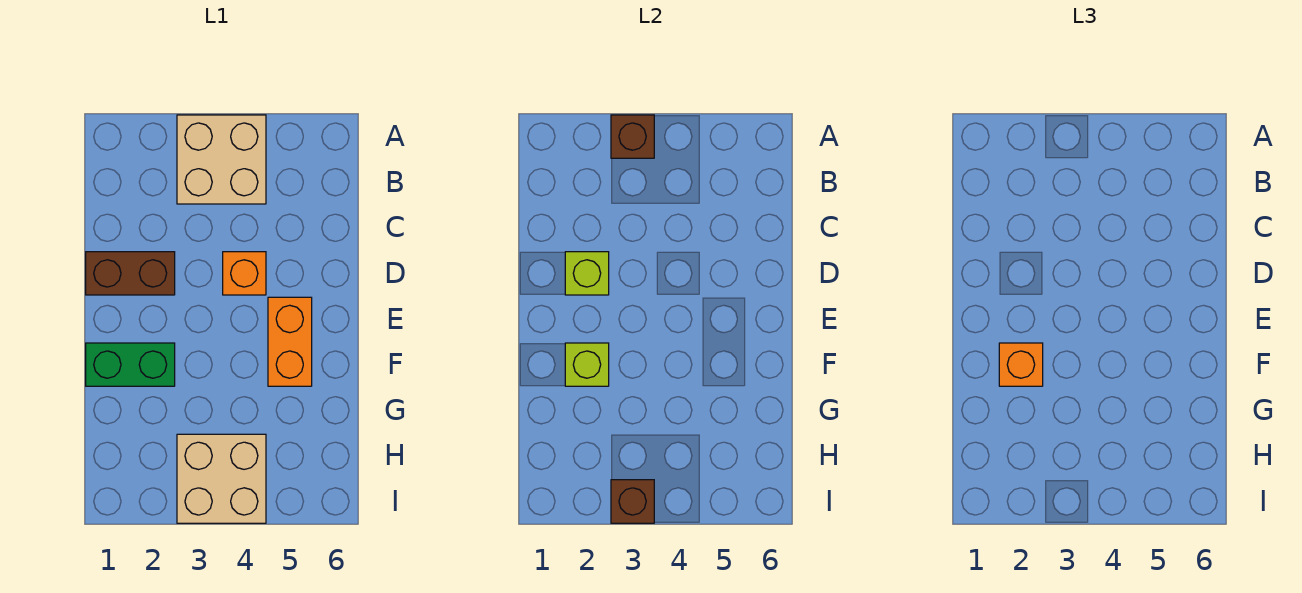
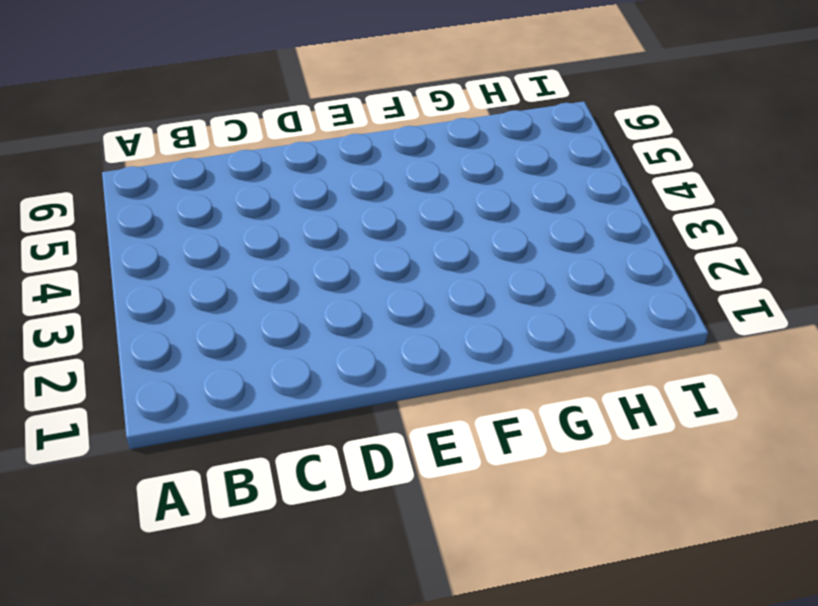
none -> tan 2x2 brick [177,115,266,204]
none -> brown 1x2 brick [86,252,175,295]

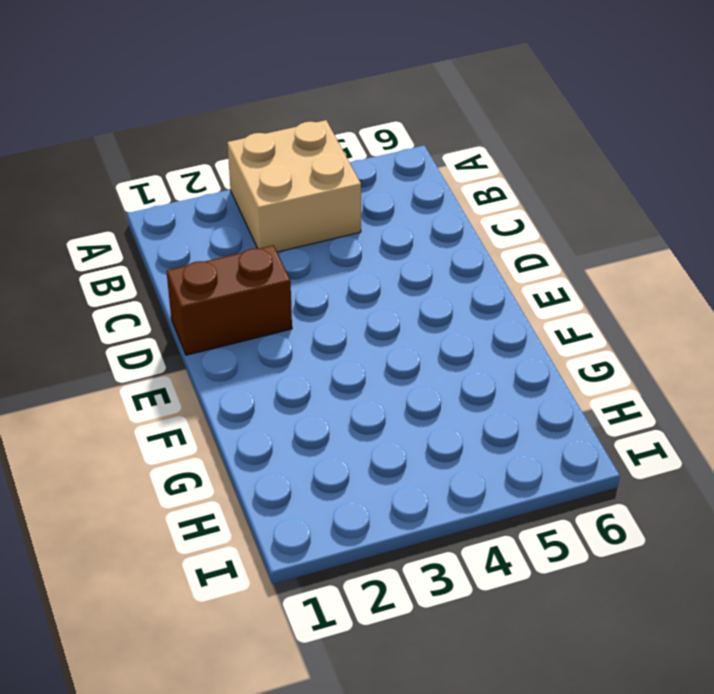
none -> orange 1x1 brick [223,252,266,295]
none -> orange 1x2 brick [268,297,312,386]

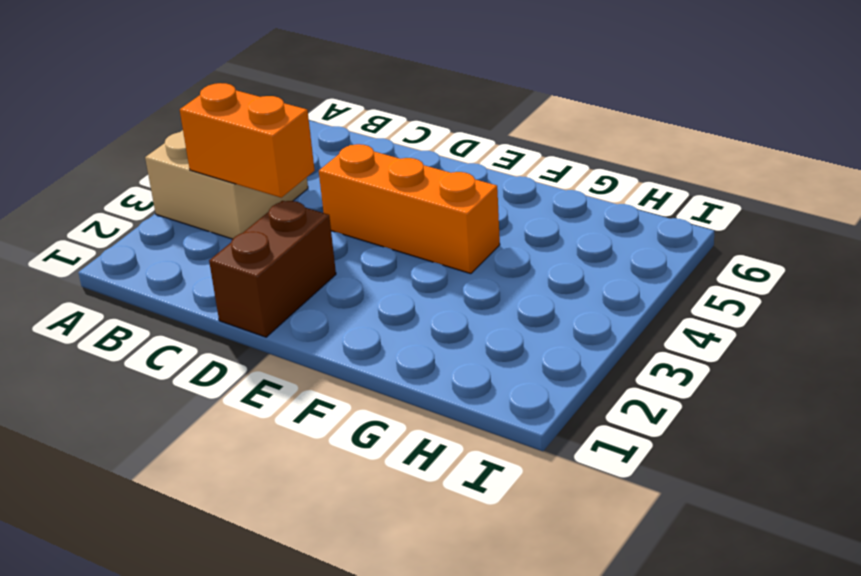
orange 1x2 brick [180,83,315,198] -> orange 1x2 brick moved to [268,297,312,386]
orange 1x3 brick [319,144,500,274] -> orange 1x1 brick [223,252,266,295]
none -> green 1x2 brick [86,343,175,386]
none -> tan 2x2 brick [177,434,266,523]

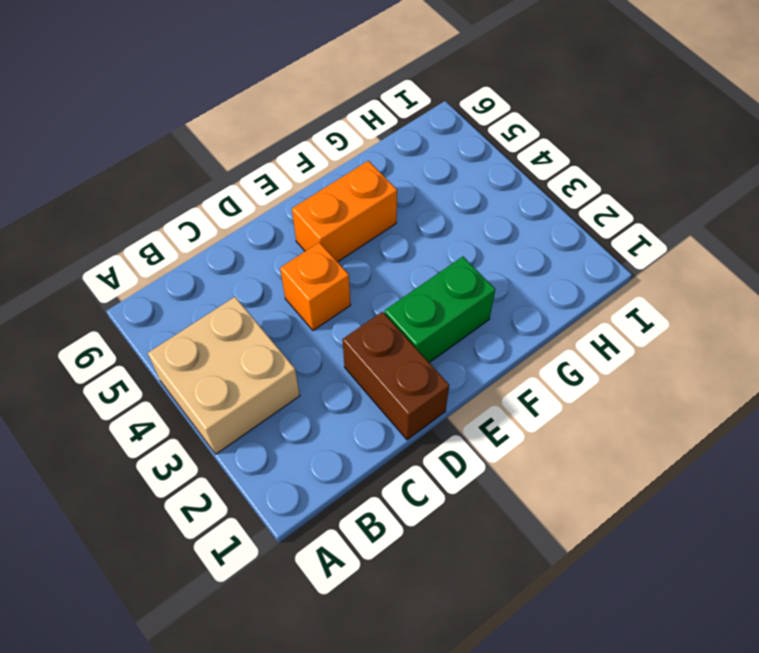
green 1x2 brick [385,257,495,363] -> green 1x2 brick turned to [86,343,175,386]
none -> tan 2x2 brick [177,434,266,523]
none -> brown 1x1 brick [611,115,654,158]

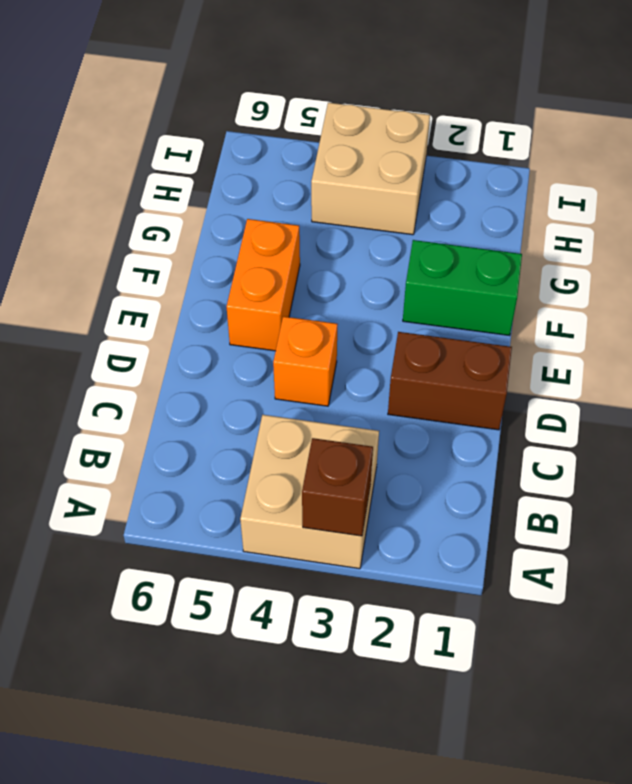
none -> lime 1x1 brick [565,252,609,295]
none -> lime 1x1 brick [565,343,609,386]

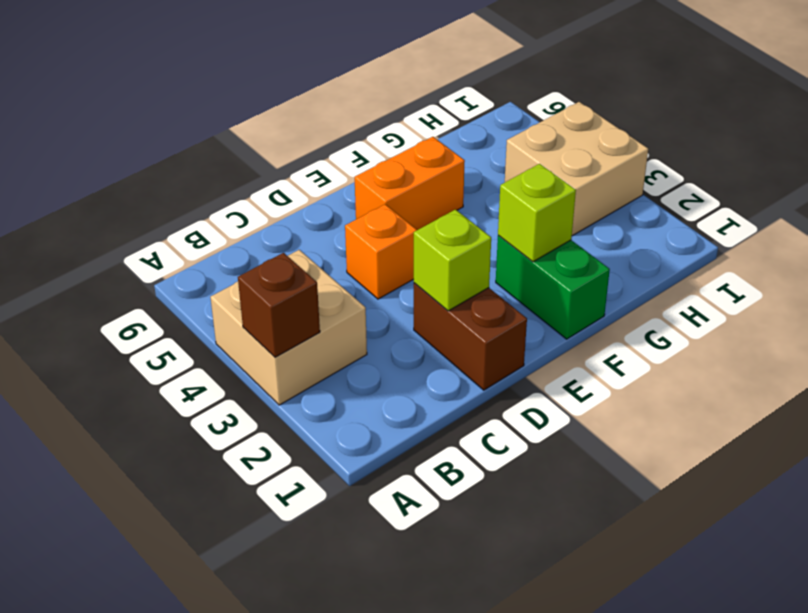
none -> brown 1x1 brick [611,480,654,523]
none -> orange 1x1 brick [999,343,1043,386]

